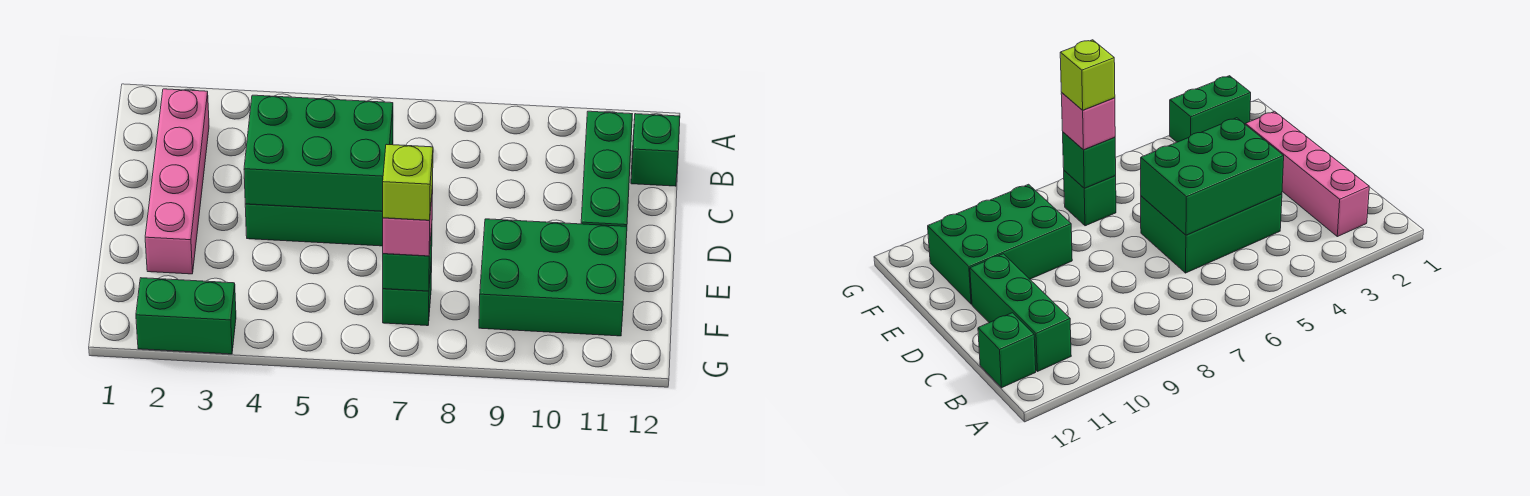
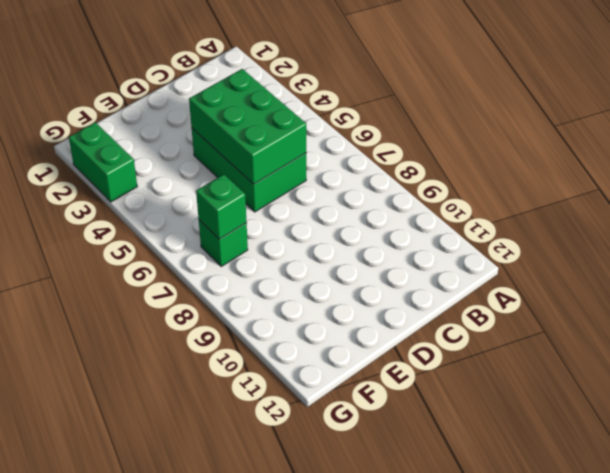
none -> pink 1x4 brick [145,89,209,274]
none -> green 1x3 brick [581,111,632,226]

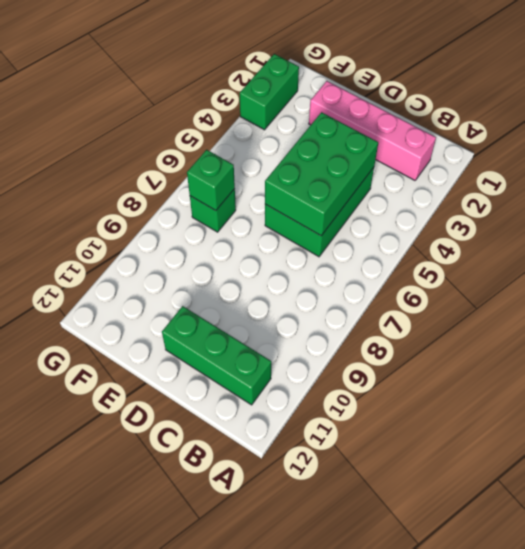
none -> green 1x1 brick [631,114,680,186]
none -> green 2x3 brick [479,219,627,336]

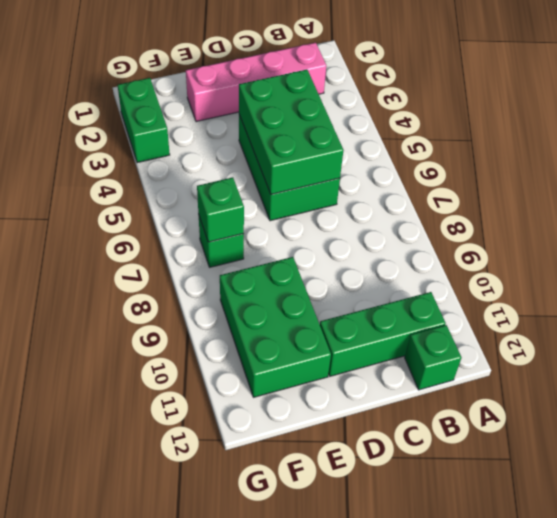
none -> pink 1x1 brick [383,186,433,256]
none -> lime 1x1 brick [382,144,433,220]

